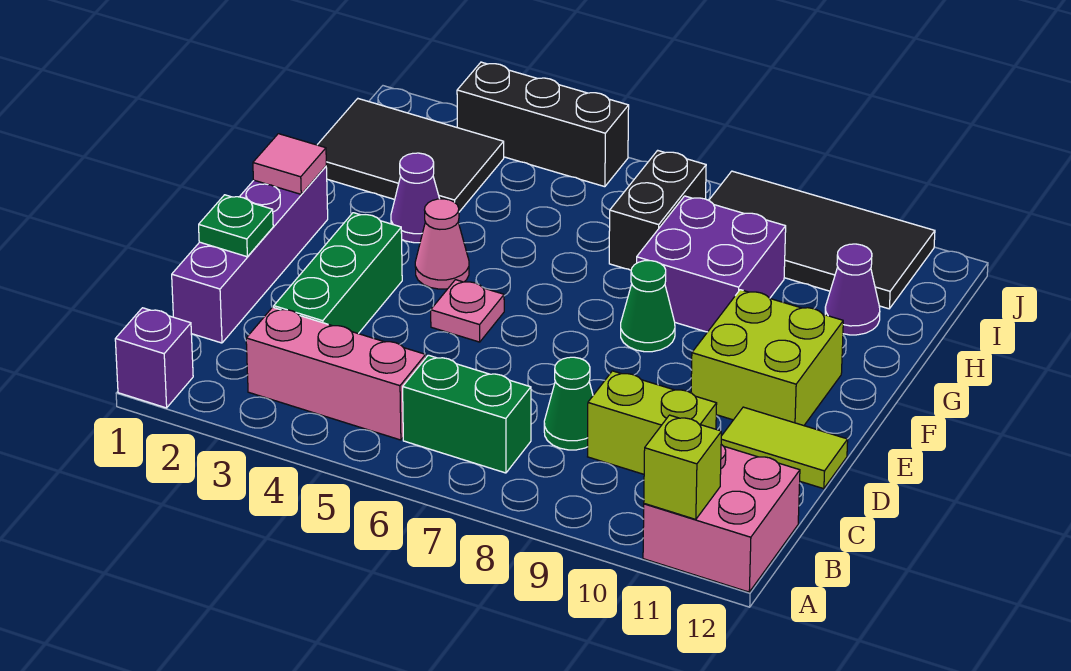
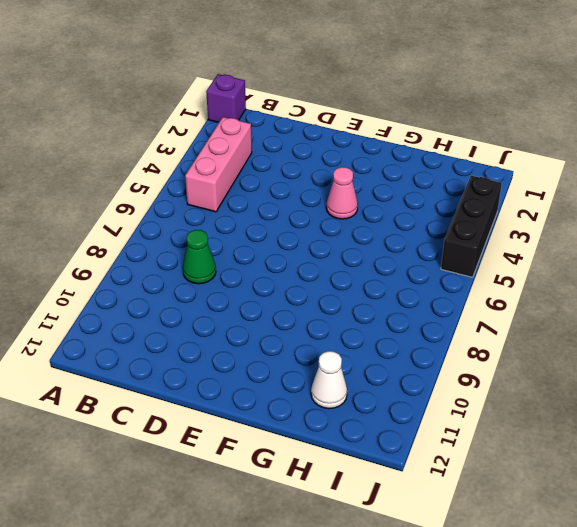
white 1x1 cone [311,351,347,409] -> purple 1x1 cone [825,244,880,335]
none -> pink 2x2 brick [643,444,800,592]
none -> green 1x2 brick [403,355,531,473]
none -> purple 1x4 brick [172,166,328,343]

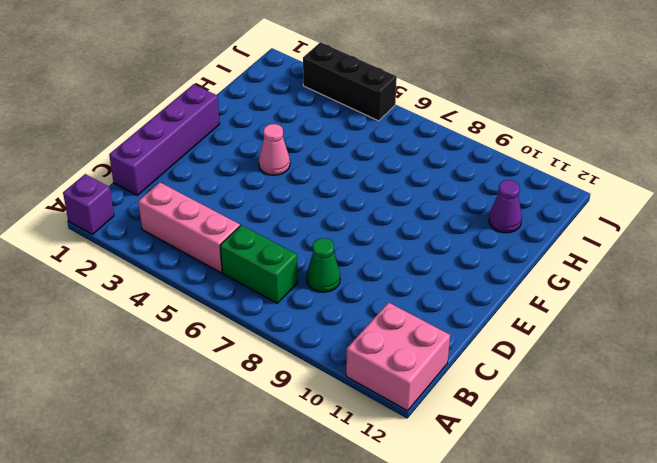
none -> green 1x3 brick [274,213,402,334]
none -> lime 1x2 brick [588,371,717,474]
none -> lime 1x2 tile [721,407,848,489]

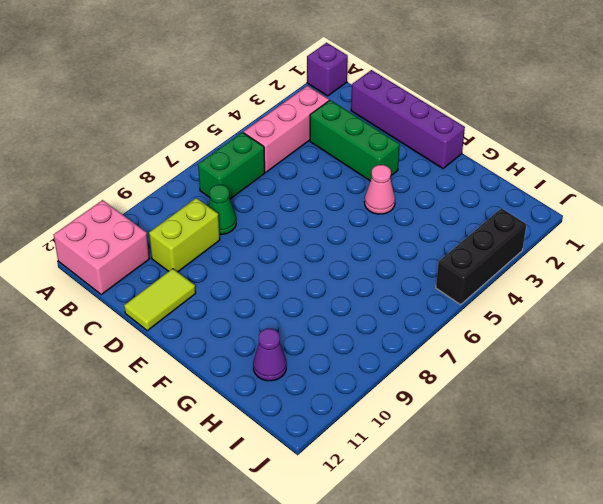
none -> pink 1x1 plate [431,280,504,342]
none -> lime 2x2 brick [691,290,843,426]
none -> green 1x1 cone [621,261,675,352]

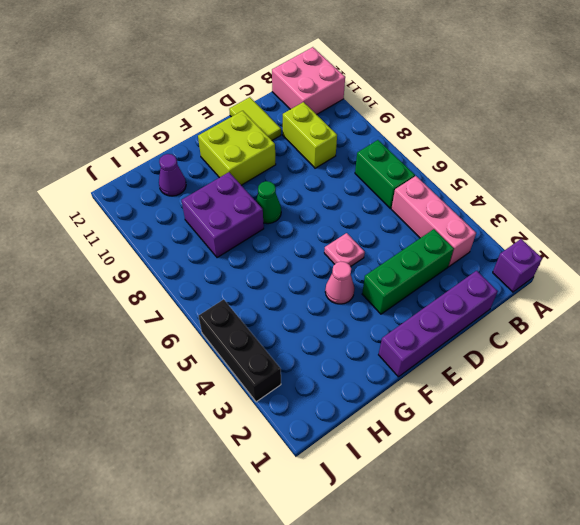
none -> green 1x1 cone [544,357,593,450]
none -> purple 1x1 cone [391,153,439,243]
none -> black 2x3 tile [318,99,504,212]

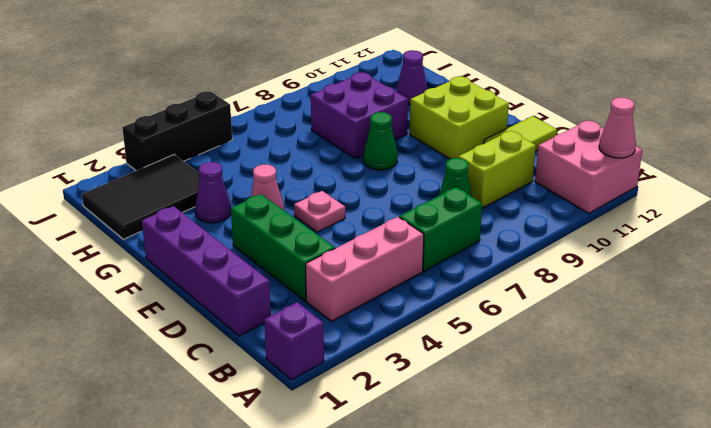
pink 1x1 cone [599,97,636,158] -> none
none -> black 1x2 brick [609,150,706,270]
none -> black 2x4 tile [709,171,935,309]
none -> lime 1x1 brick [644,415,721,519]

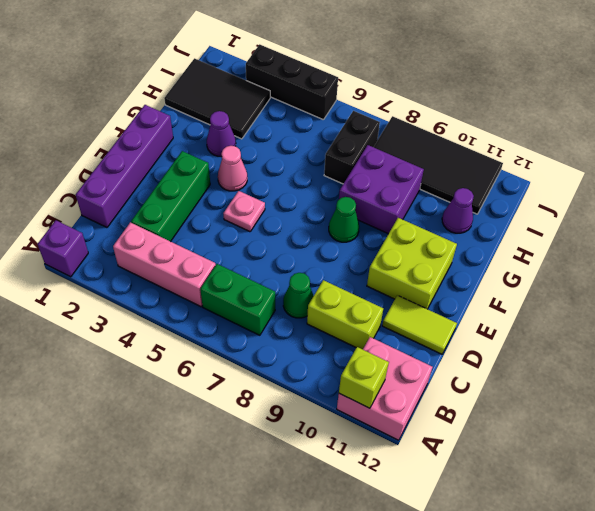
none -> green 1x1 plate [199,195,273,257]
none -> pink 1x1 tile [253,134,326,194]

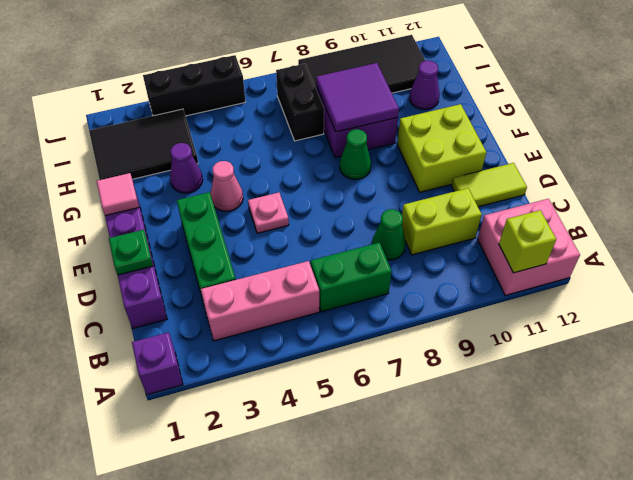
purple 2x2 tile [316,63,399,132] -> none

